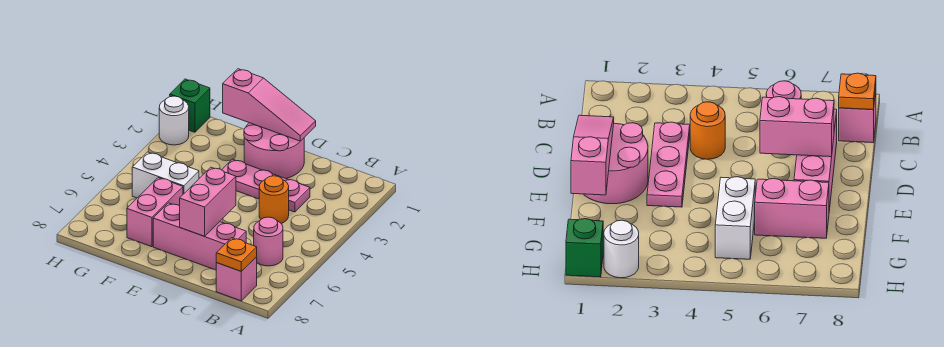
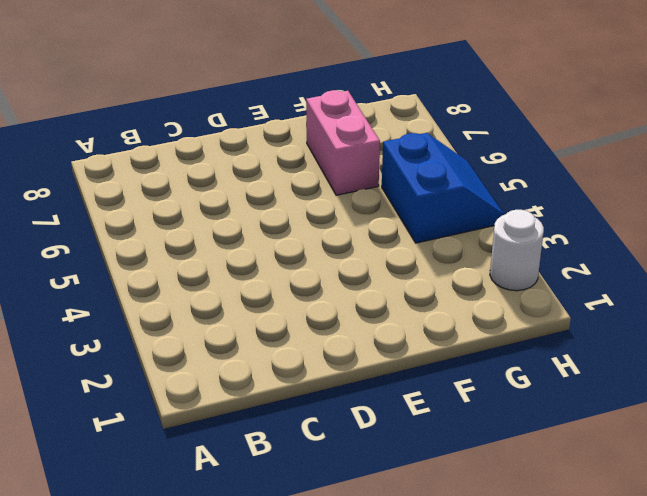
blue 2x2 slope [382,133,505,243] -> white 1x2 brick [132,152,199,198]
none -> pink 1x1 round brick [254,217,283,266]
none -> pink 1x1 brick [216,257,257,301]
none -> pink 1x3 plate [222,159,310,212]

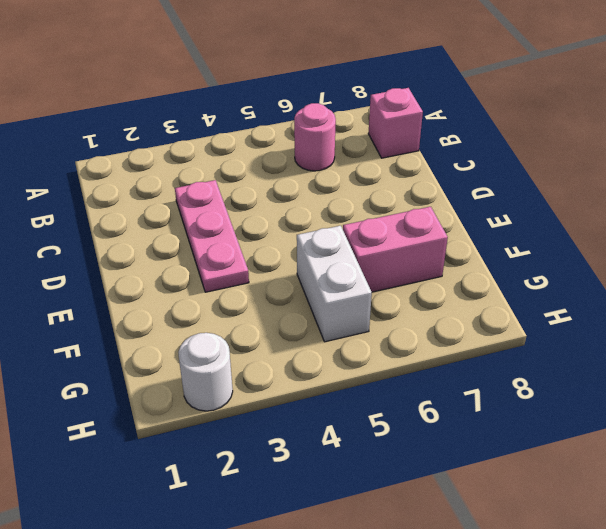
none -> orange 1x1 round brick [259,176,289,223]
none -> pink 1x3 brick [153,203,246,270]
none -> pink 2x2 round brick [244,123,304,179]

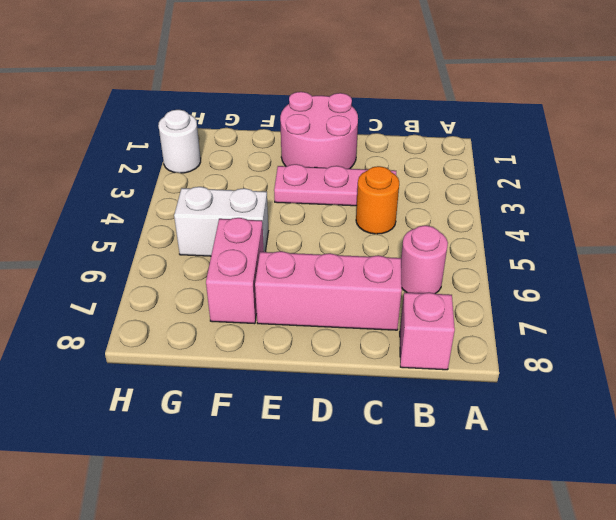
none -> green 1x1 brick [170,79,210,132]
none -> orange 1x1 plate [216,238,257,271]
none -> pink 1x3 slope [223,69,316,141]

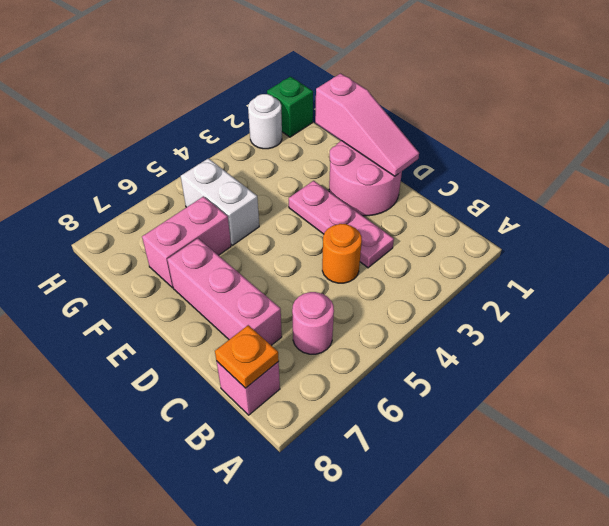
none -> pink 1x2 brick [180,167,236,236]

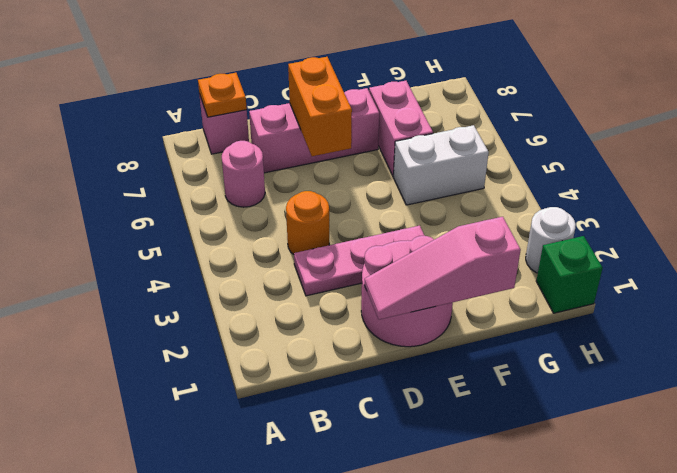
orange 1x2 brick [288,57,352,156] -> pink 1x2 brick [180,167,236,236]

